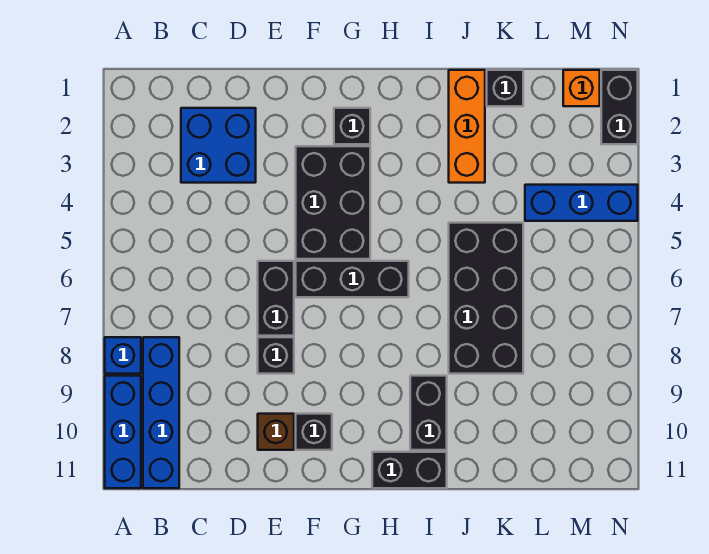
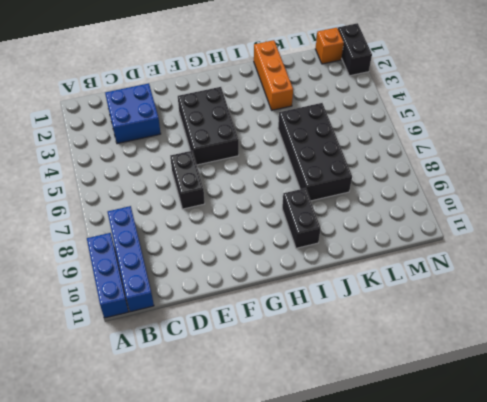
none -> blue 1x1 brick [105,337,141,374]
none -> black 1x1 brick [258,337,294,374]
none -> brown 1x1 brick [258,414,294,450]

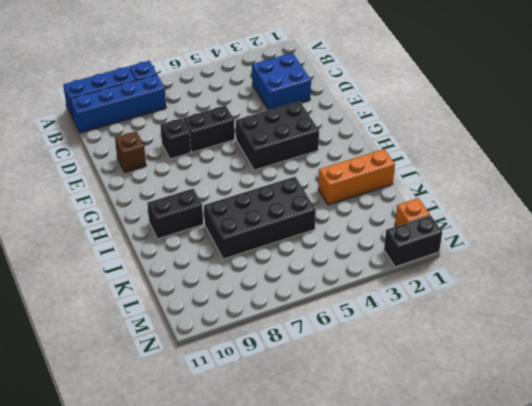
none -> black 1x3 brick [296,261,409,297]
none -> black 1x1 brick [296,414,332,450]
none -> black 1x1 brick [334,108,370,144]

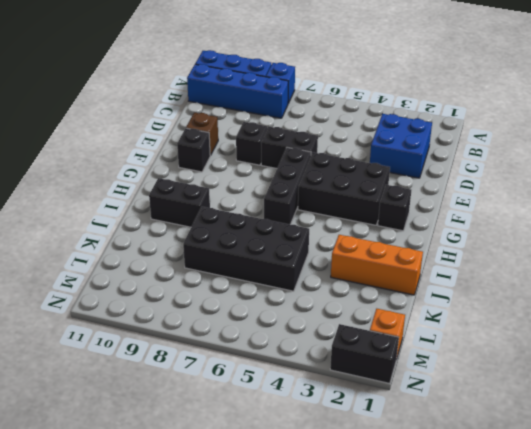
none -> black 1x2 brick [372,452,447,488]
none -> black 1x1 brick [487,70,523,106]
none -> blue 1x3 brick [525,185,638,221]

